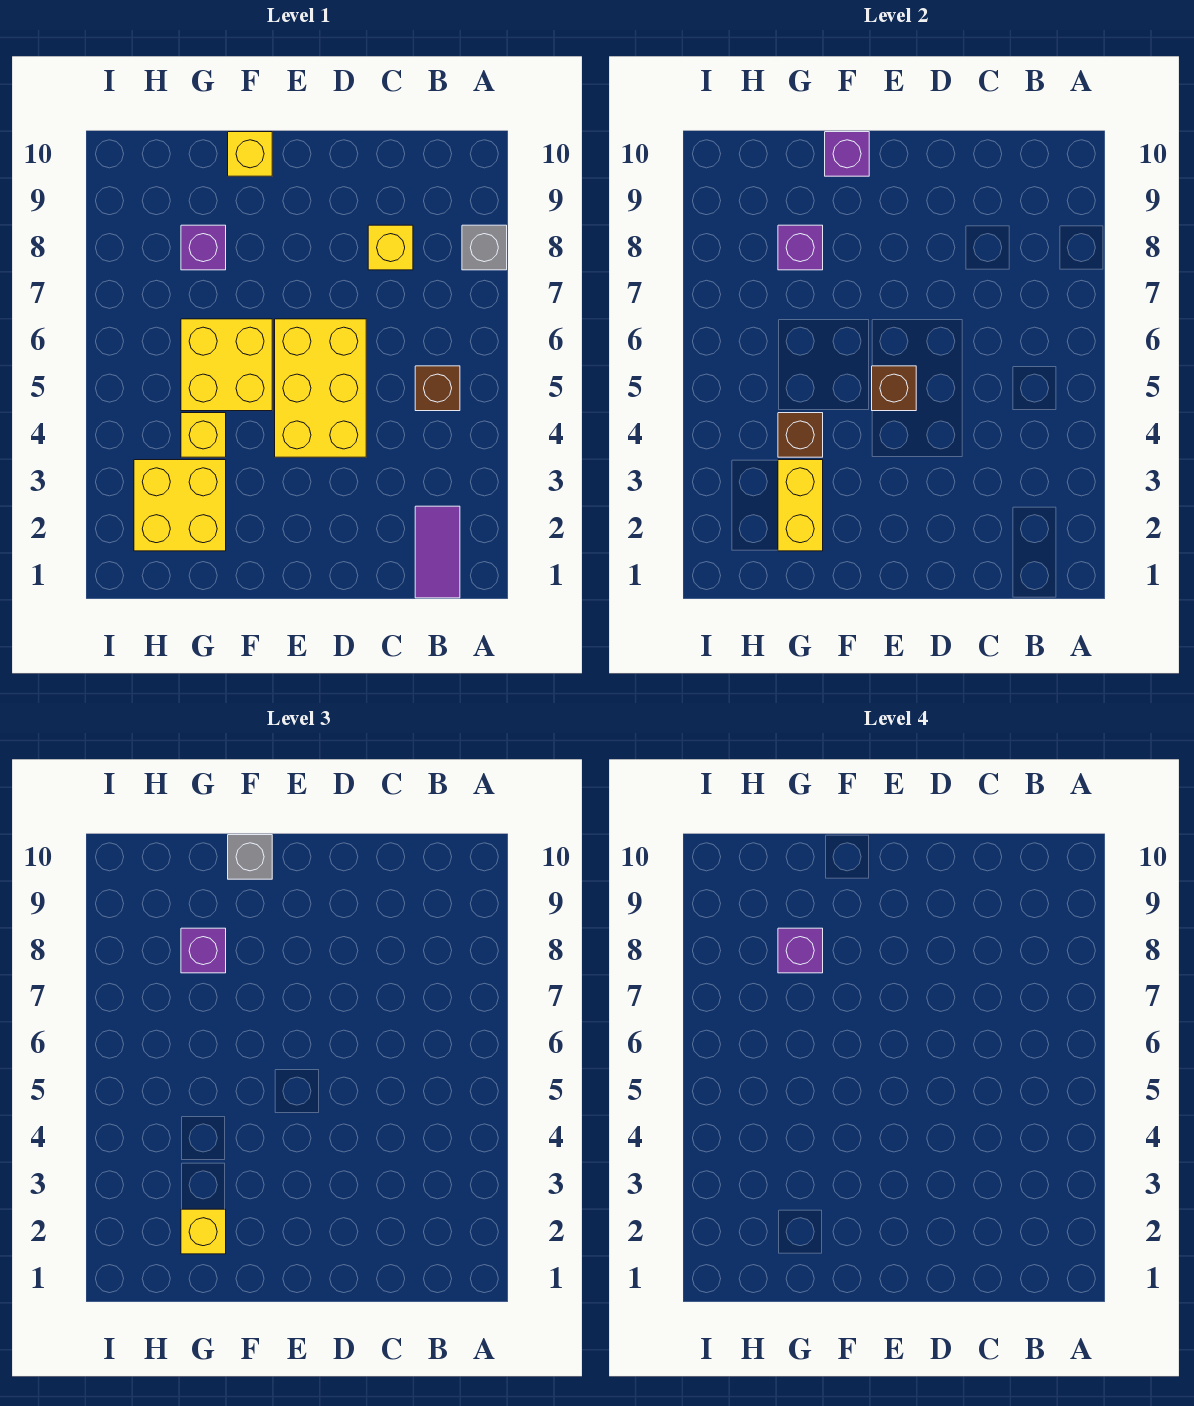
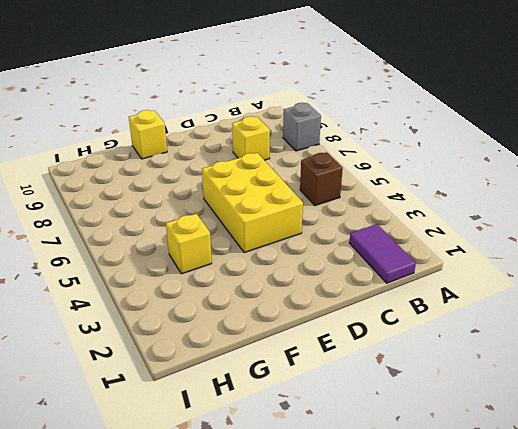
none -> yellow 2x2 brick [181,319,272,411]
none -> yellow 2x2 brick [134,460,226,551]
none -> purple 1x1 brick [181,225,226,270]

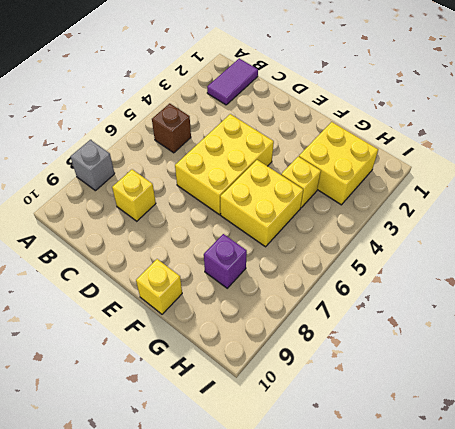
none -> brown 1x1 brick [872,366,916,411]
none -> purple 1x1 brick [825,132,869,176]
none -> yellow 1x2 brick [778,460,823,551]

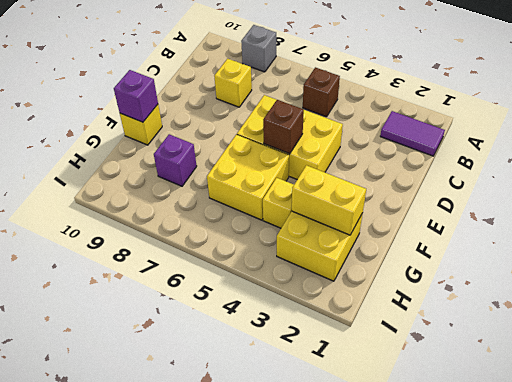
none -> brown 1x1 brick [778,413,823,457]
none -> purple 1x1 brick [778,225,823,270]
none -> grey 1x1 brick [228,835,272,879]

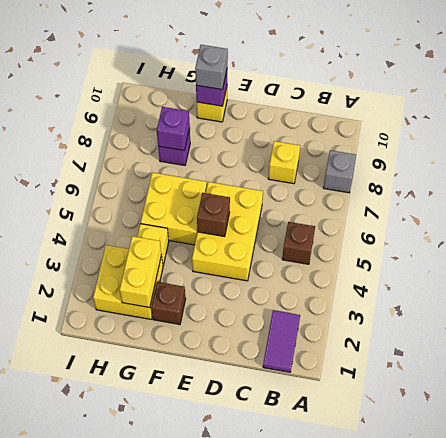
brown 1x1 brick [151,282,186,324] -> brown 1x1 brick moved to [778,413,823,457]
none -> yellow 1x1 brick [181,1209,226,1254]
none -> purple 1x1 brick [181,928,226,973]
none -> purple 1x1 brick [778,928,823,973]

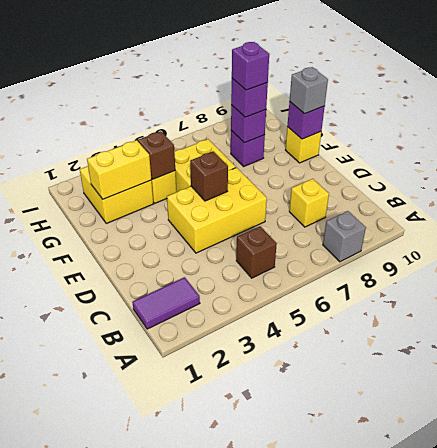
none -> yellow 1x1 brick [181,1209,226,1254]

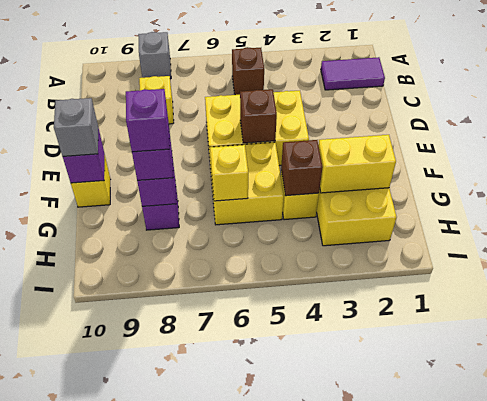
yellow 1x1 brick [210,145,248,201] -> yellow 1x1 brick moved to [181,1209,226,1254]

